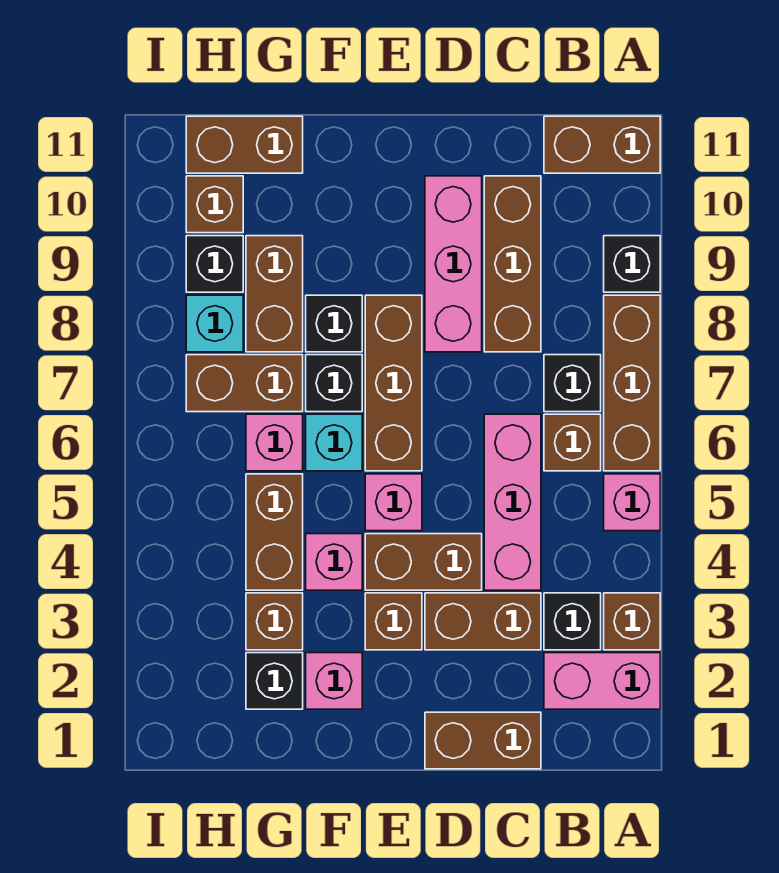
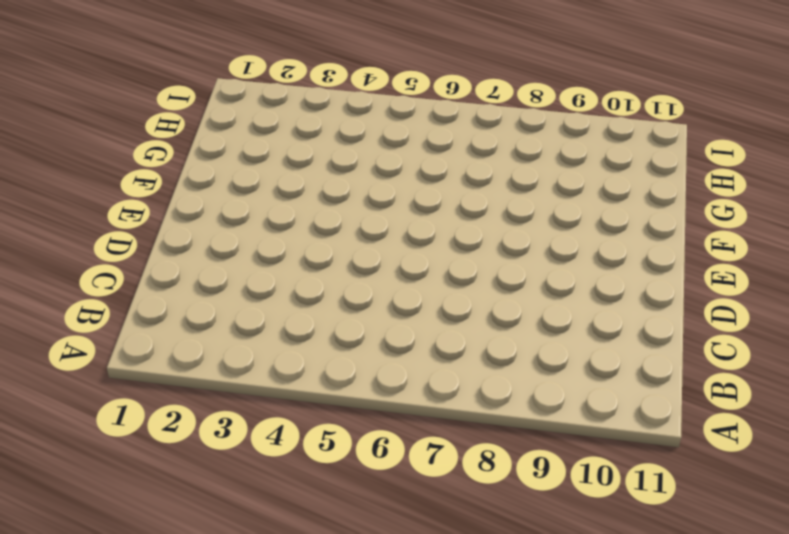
none -> pink 1x2 brick [544,653,660,709]
none -> brown 1x1 brick [604,593,660,650]
none -> pink 1x1 brick [604,474,660,531]
none -> brown 1x3 brick [604,295,660,471]

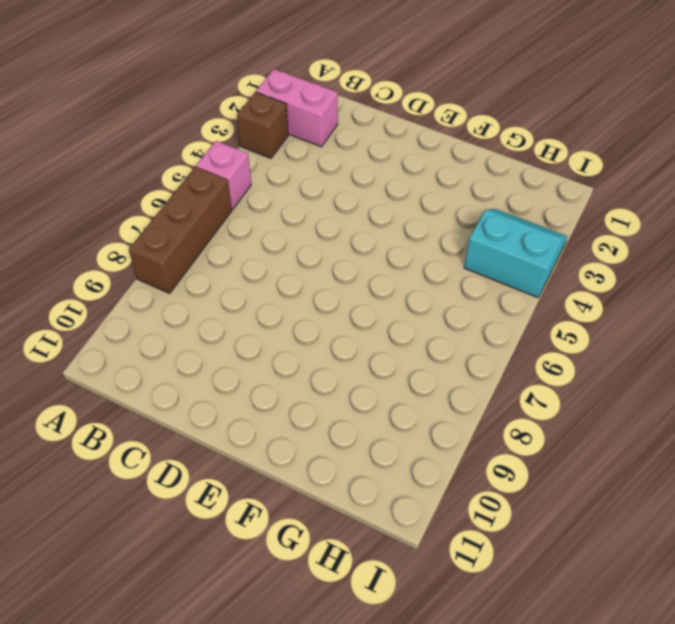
cyan 2x2 slope [464,209,568,298] -> none
none -> black 1x1 brick [604,236,660,292]
none -> brown 1x2 brick [544,116,660,173]
none -> black 1x1 brick [544,593,601,650]
none -> brown 1x1 brick [544,414,601,471]

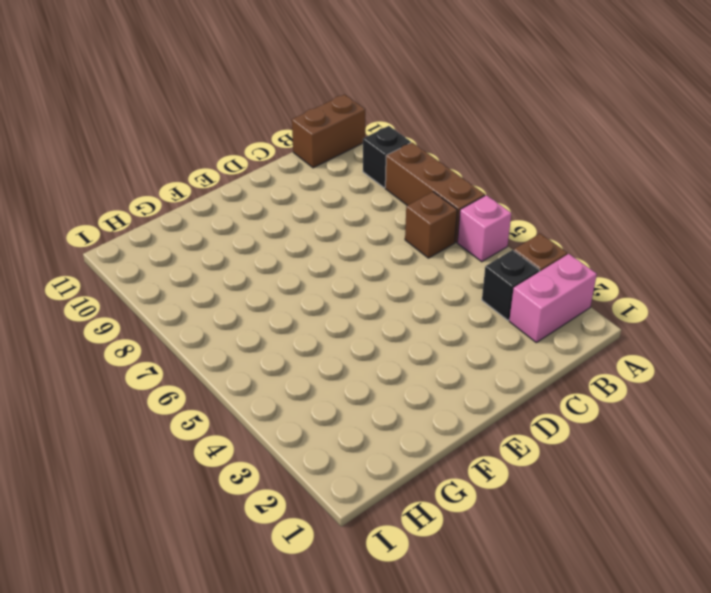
none -> black 1x1 brick [544,355,601,412]
none -> brown 1x2 brick [425,712,541,769]
none -> brown 1x2 brick [425,593,541,650]
none -> pink 1x3 brick [484,414,541,590]

